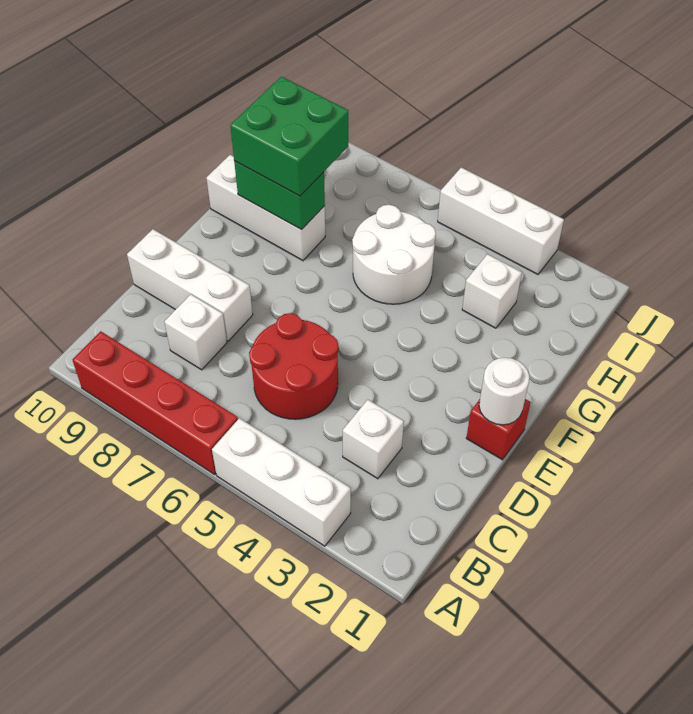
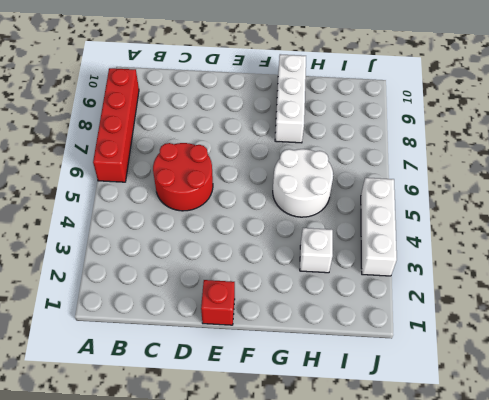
none -> white 1x3 brick [212,418,351,546]
none -> white 1x1 brick [343,400,404,479]
none -> white 1x1 brick [164,294,227,370]

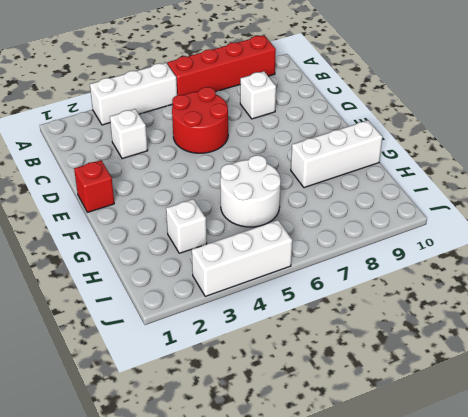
none -> white 1x3 brick [127,229,253,341]
none -> white 1x1 round brick [479,358,529,425]
none -> green 1x2 brick [234,161,325,230]

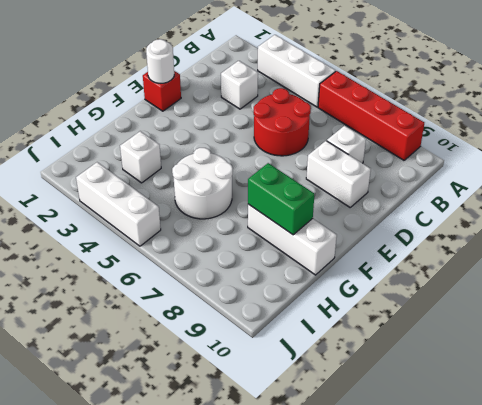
white 1x2 brick [306,141,371,207] -> white 1x3 brick [127,229,253,341]
none -> green 2x2 brick [230,77,348,196]

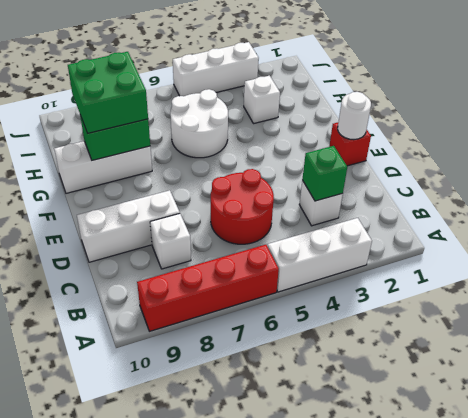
green 1x1 brick [302,146,347,201] -> none

